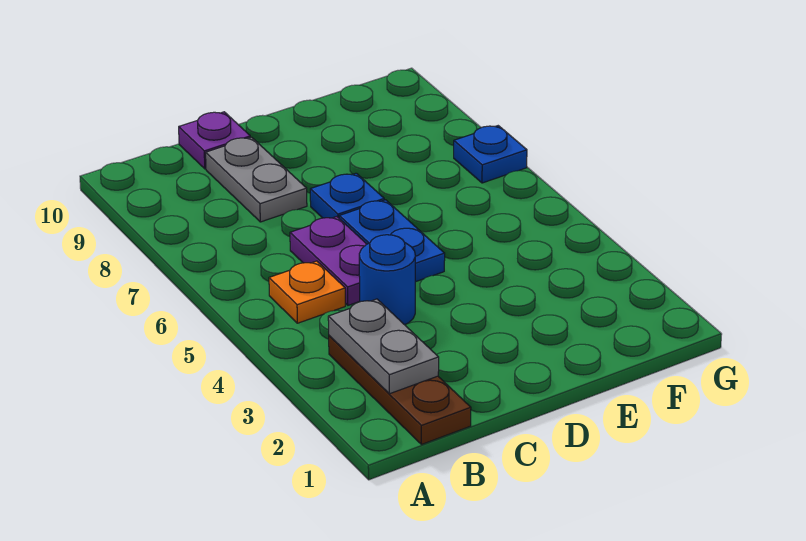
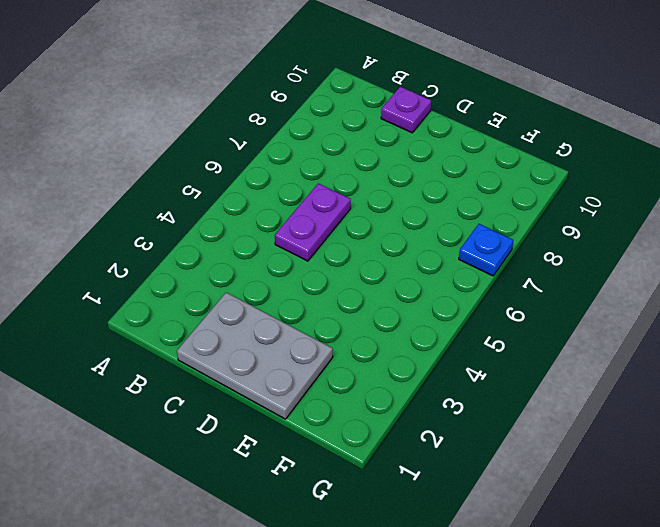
grey 2x3 plate [177,292,333,419] -> none
none -> brown 1x3 plate [329,336,471,444]
none -> orange 1x1 plate [269,261,345,323]

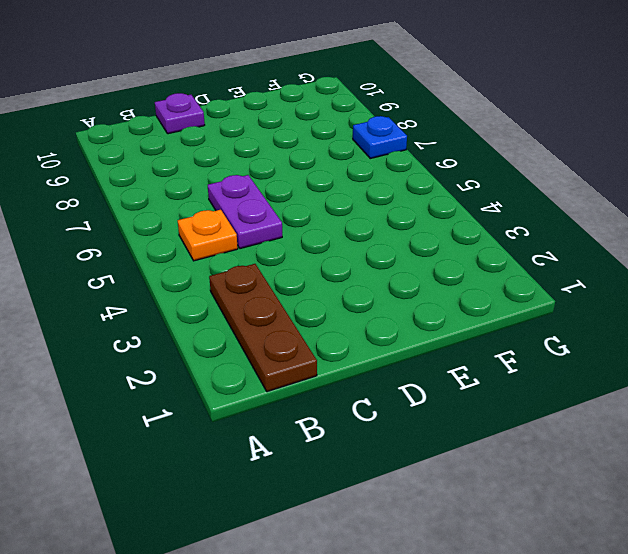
none -> blue 1x1 round brick [359,235,415,325]
none -> grey 1x2 plate [206,137,307,222]

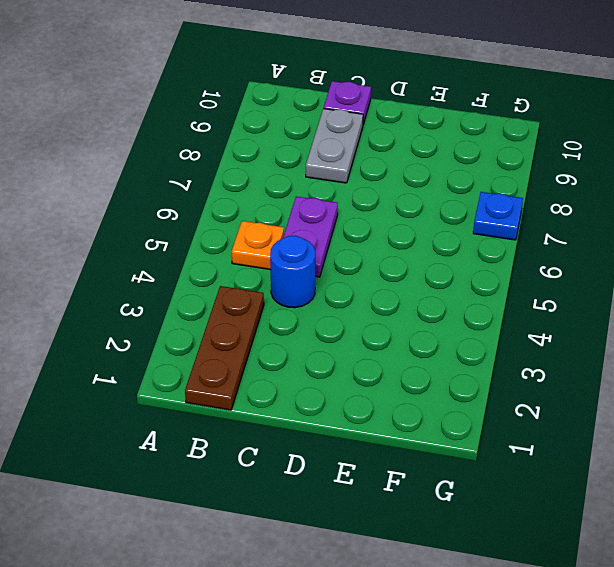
none -> blue 1x2 plate [339,200,445,282]
none -> blue 1x1 plate [310,173,384,218]

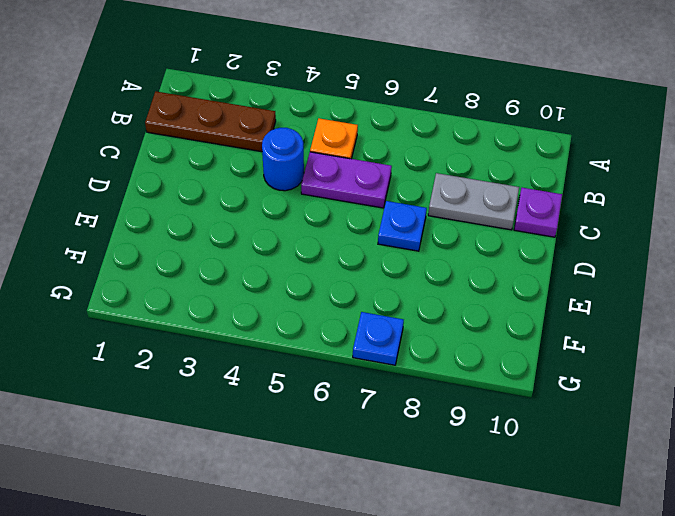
none -> blue 1x2 plate [339,200,445,282]
none -> grey 1x2 plate [328,299,439,394]

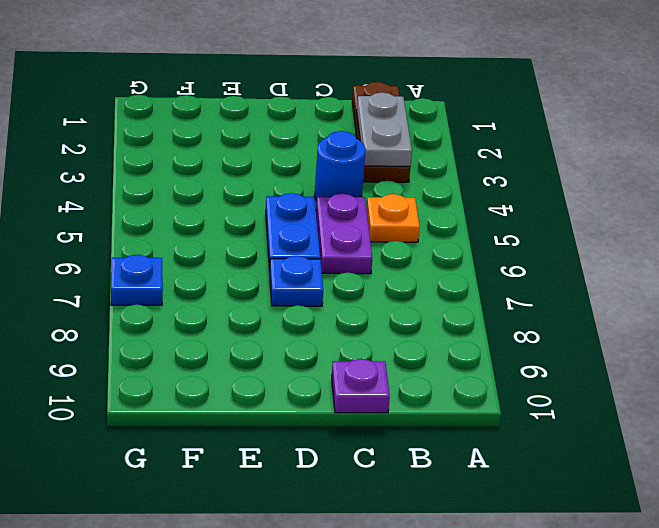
none -> grey 1x2 plate [206,137,307,222]

